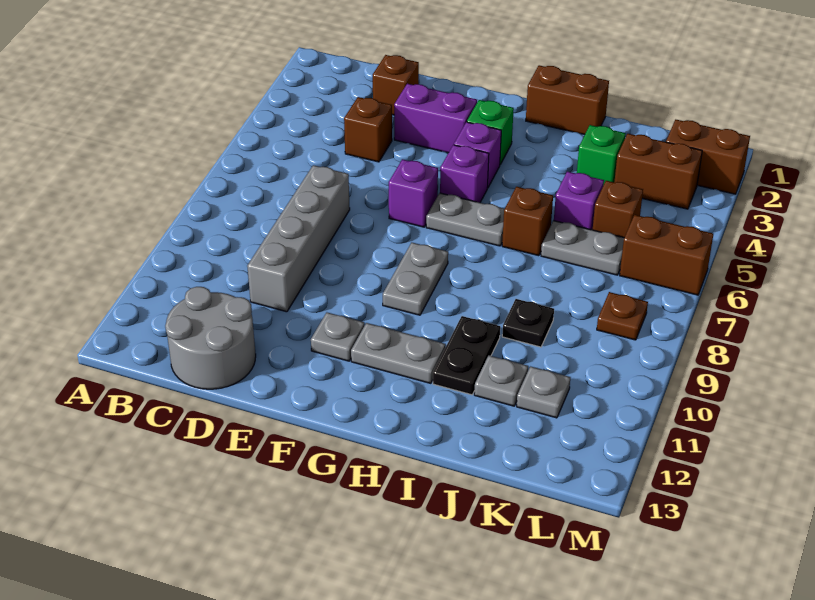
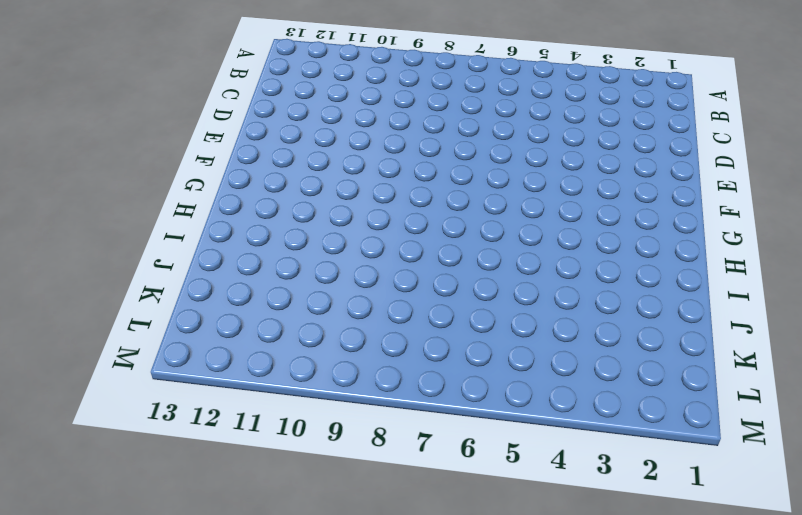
none -> grey 2x2 round brick [165,287,256,389]
none -> brown 1x1 brick [373,55,419,115]
none -> brown 1x1 brick [344,97,392,162]

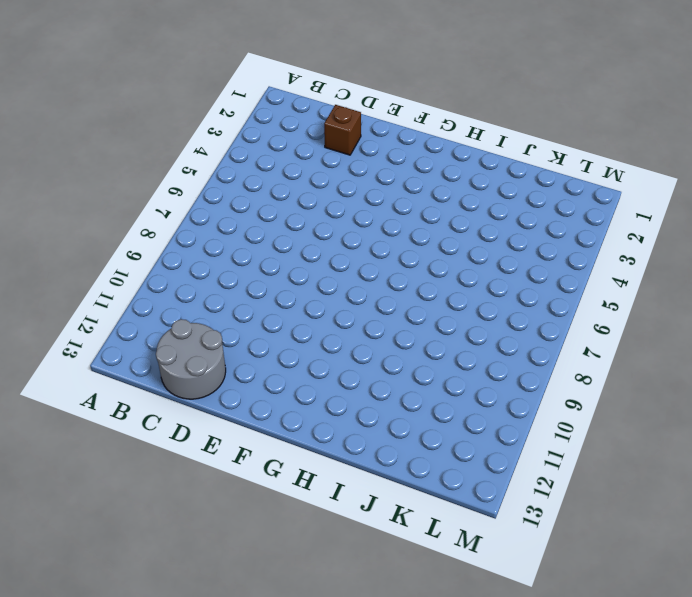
none -> brown 1x1 brick [344,97,392,162]
none -> grey 1x4 brick [247,165,350,312]
none -> purple 1x2 brick [394,84,477,153]

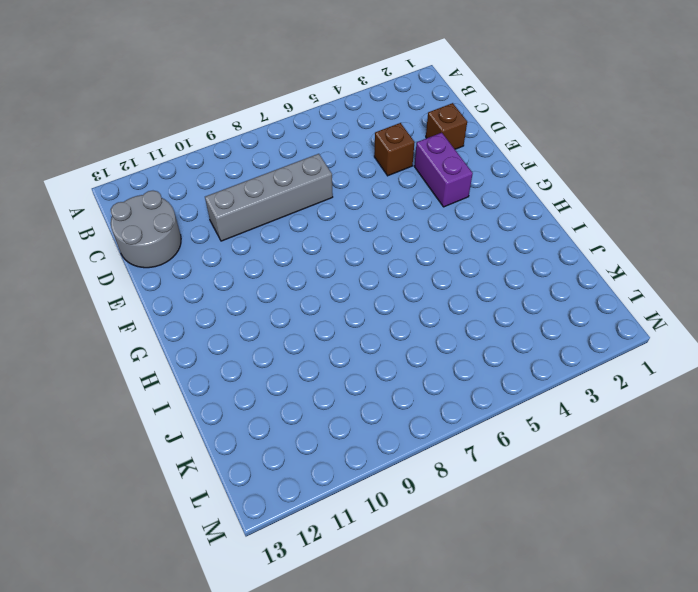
none -> purple 1x1 brick [389,159,438,227]
none -> grey 1x1 plate [311,313,364,361]
none -> green 1x1 brick [467,100,514,164]

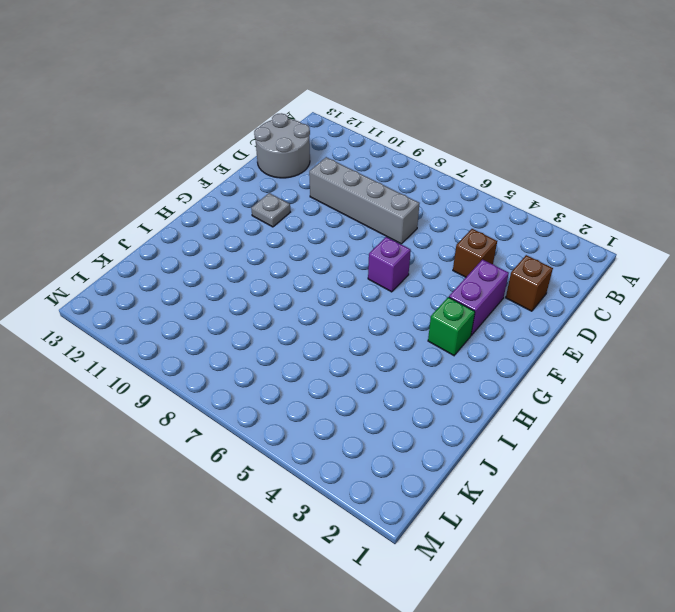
none -> purple 1x1 brick [454,122,501,188]
none -> purple 1x1 brick [440,145,489,203]
none -> grey 1x2 plate [426,193,504,246]

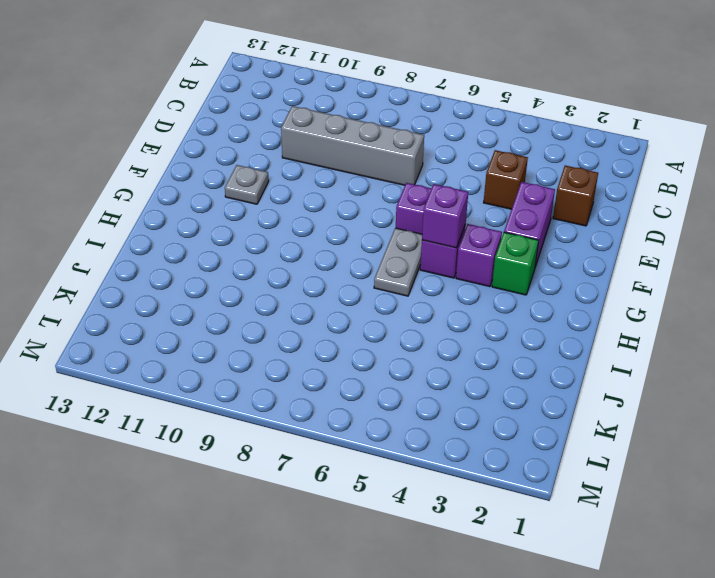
purple 1x1 brick [422,184,468,248] -> purple 1x1 brick moved to [554,172,604,230]
none -> grey 2x2 round brick [165,287,256,389]
none -> grey 1x2 plate [383,243,448,315]
none -> grey 1x2 plate [351,323,445,383]

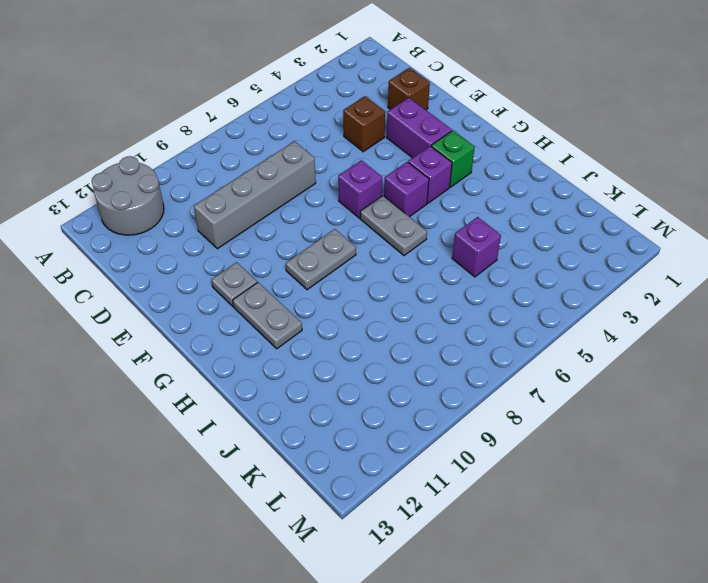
grey 2x2 round brick [92,156,164,235] -> grey 2x2 round brick moved to [165,287,256,389]
none -> brown 1x2 brick [526,65,609,135]
none -> brown 1x1 brick [502,187,553,256]
none -> black 1x2 plate [433,316,500,395]

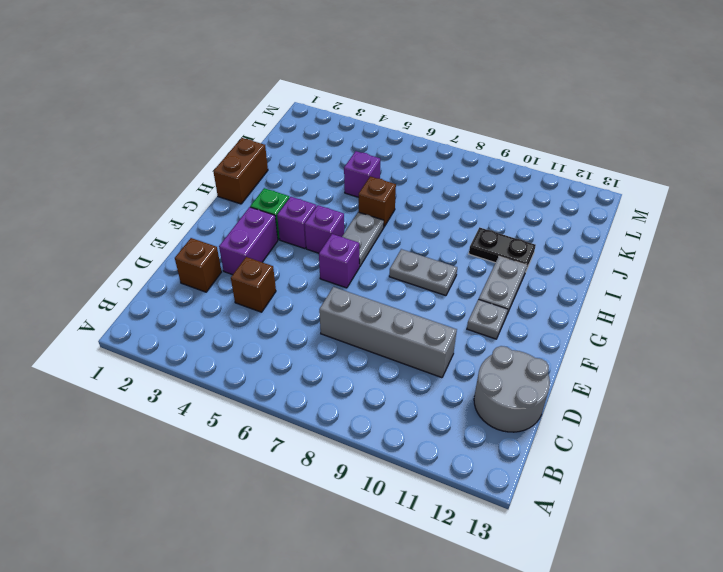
none -> green 1x1 brick [577,125,626,183]
none -> grey 1x2 plate [541,221,624,275]
none -> black 1x1 plate [502,299,554,347]

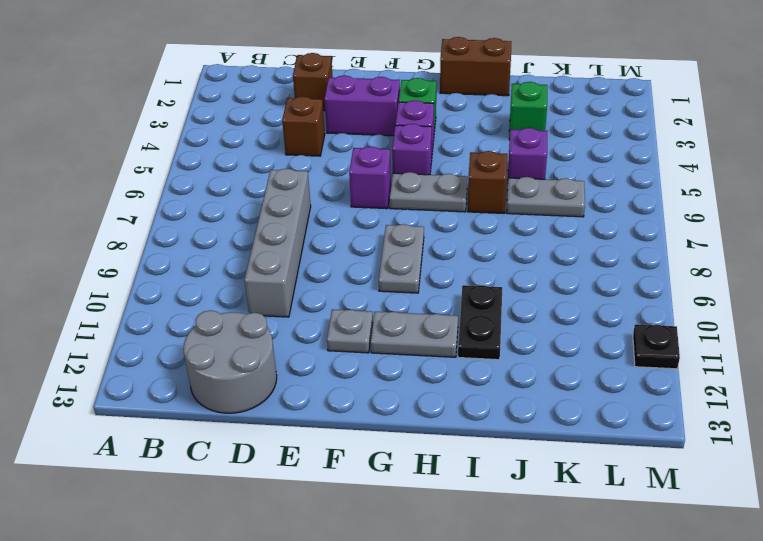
black 1x1 plate [633,324,680,369] -> black 1x1 plate moved to [502,299,554,347]
none -> grey 1x1 plate [474,356,528,406]
none -> brown 1x2 brick [614,134,702,209]
none -> brown 1x1 brick [593,181,643,238]

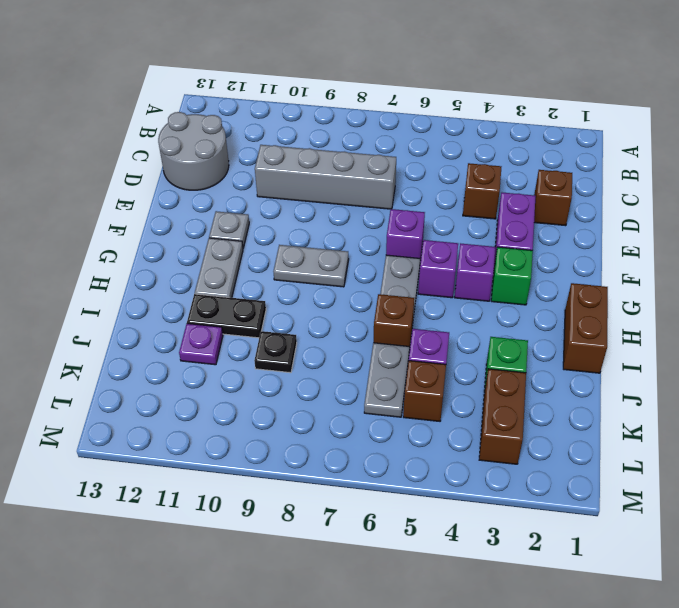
purple 1x1 plate [179,324,223,365] -> grey 1x1 plate [474,356,528,406]
none -> grey 1x1 plate [517,367,570,418]
none -> brown 1x2 brick [666,120,750,194]
none -> brown 1x2 brick [620,215,713,295]

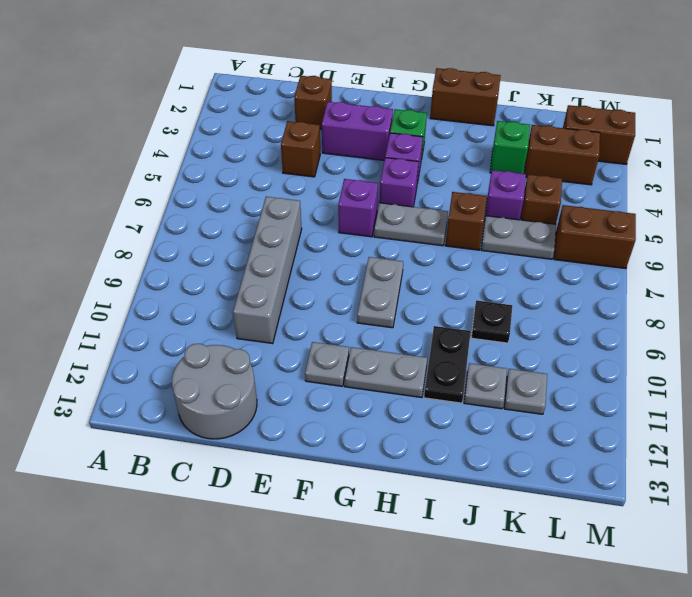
none -> brown 1x1 plate [597,292,648,340]

